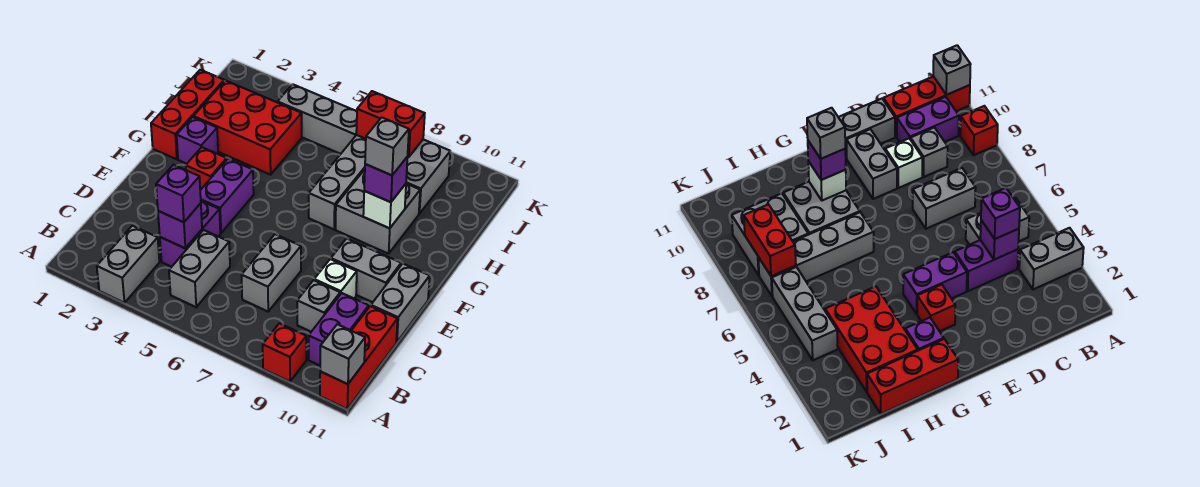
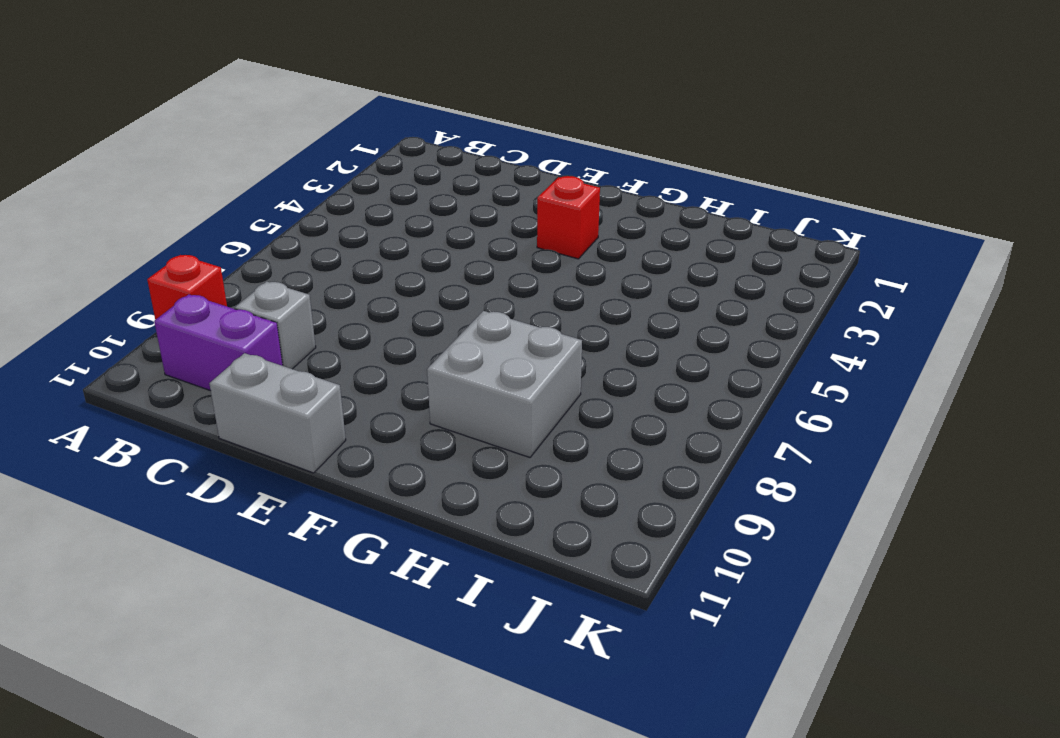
none -> grey 1x2 brick [97,226,159,303]
none -> red 1x3 brick [320,306,398,409]
none -> grey 1x2 brick [169,230,230,307]

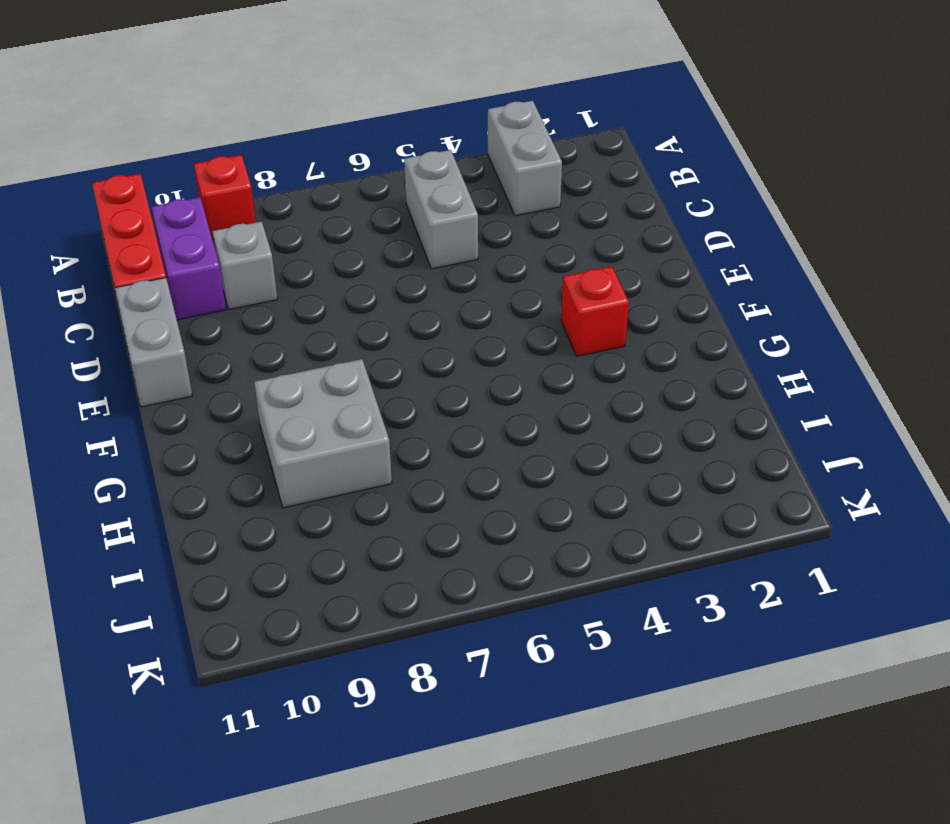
none -> purple 1x2 brick [160,201,220,267]
none -> grey 1x2 brick [242,234,301,311]
none -> white 1x1 brick [314,259,357,298]

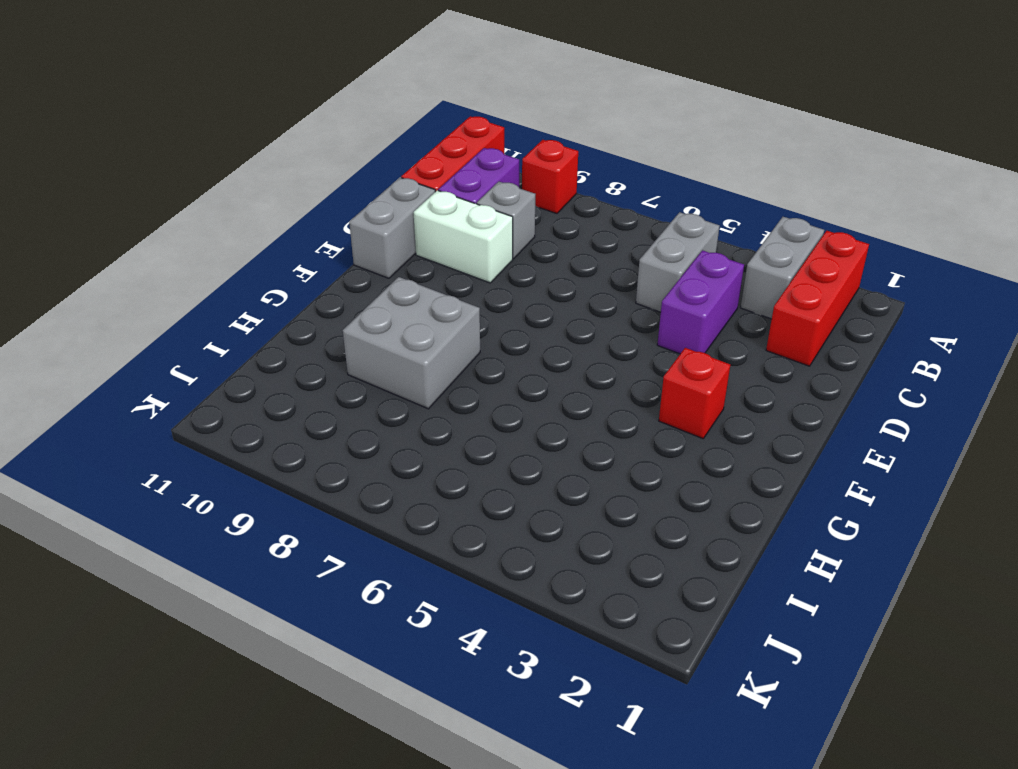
red 1x3 brick [766,231,869,366] -> red 1x3 brick moved to [151,70,224,159]
white 1x2 brick [413,190,513,283] -> white 1x1 brick [314,259,357,298]
none -> grey 1x2 brick [242,234,301,311]
none -> purple 1x2 brick [200,159,254,233]
none -> grey 1x2 brick [331,238,401,302]

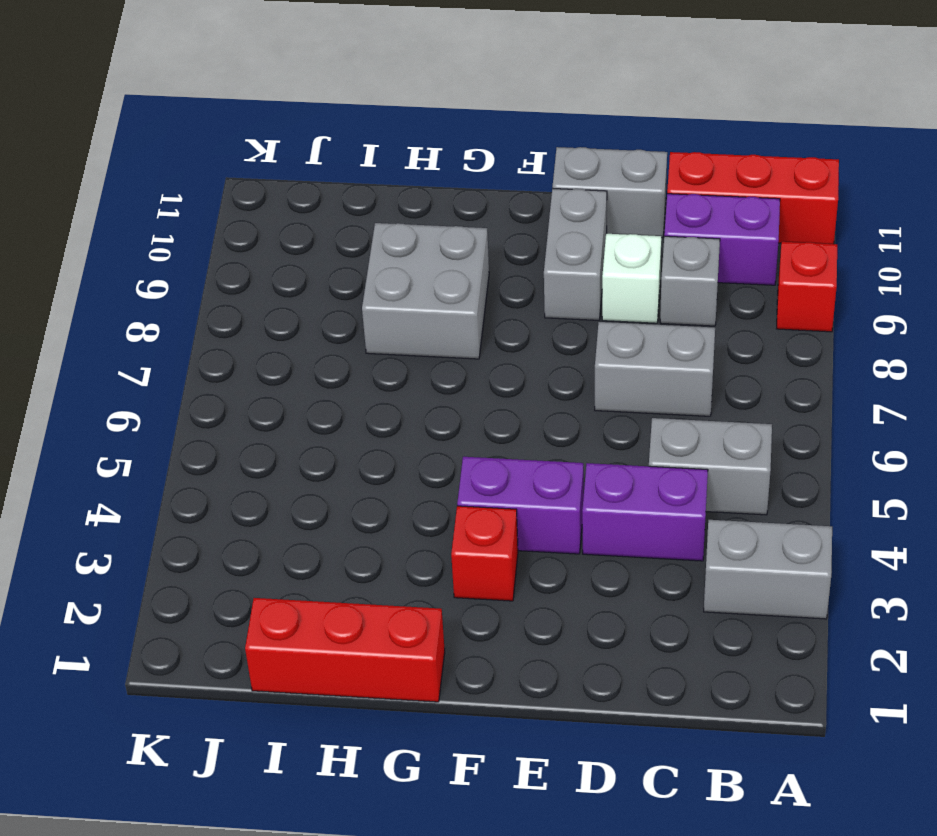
none -> purple 1x1 brick [177,117,218,164]
none -> grey 1x4 brick [309,135,366,229]
none -> red 2x3 brick [193,81,302,175]

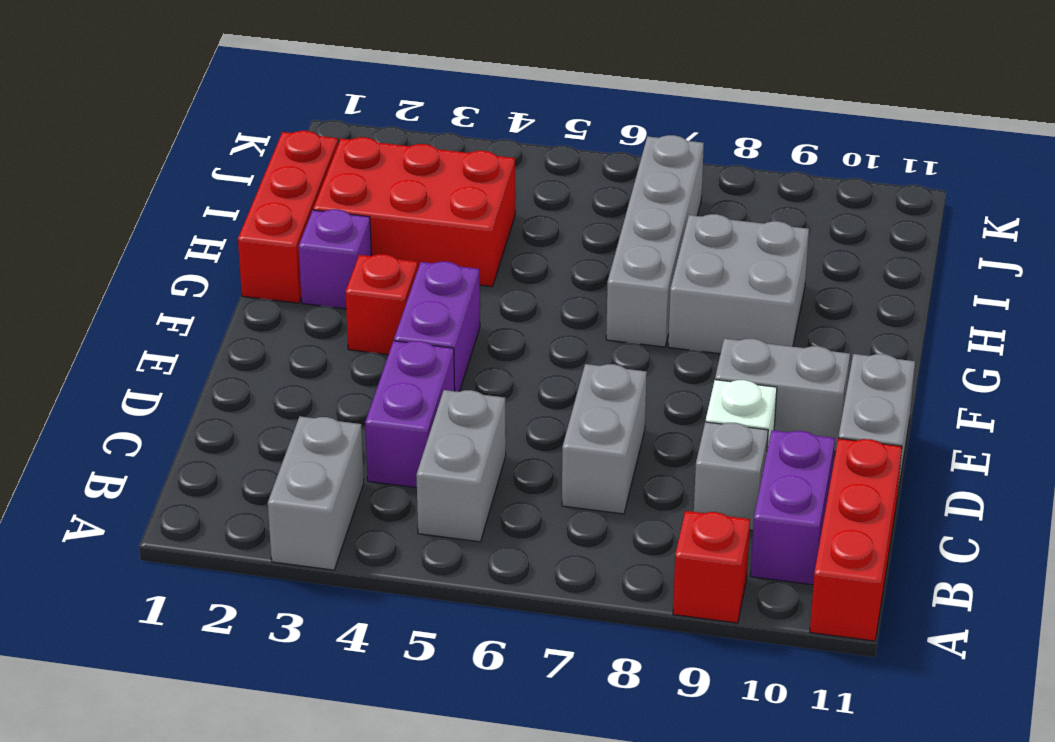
none -> grey 2x2 brick [406,139,450,214]
none -> grey 1x3 brick [278,84,357,154]
none -> grey 1x1 brick [320,324,365,384]

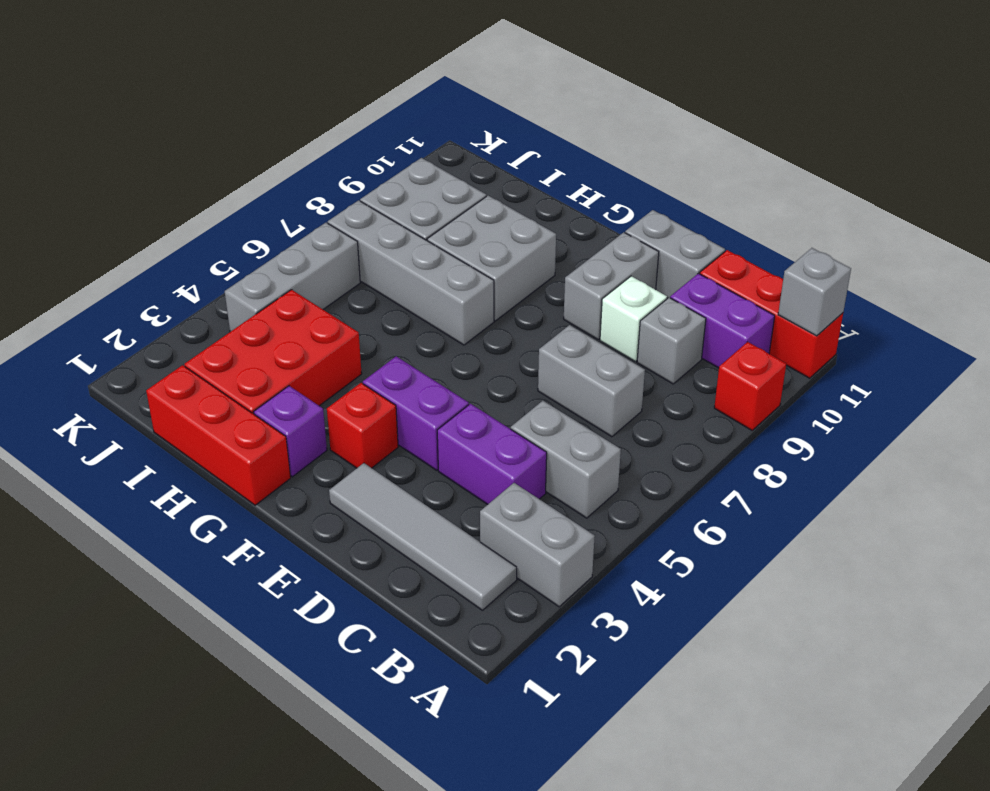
grey 1x4 tile [329,463,517,610] -> none
none -> purple 1x1 brick [158,203,202,248]
none -> white 1x1 brick [363,184,406,228]
none -> red 1x2 brick [356,91,425,157]

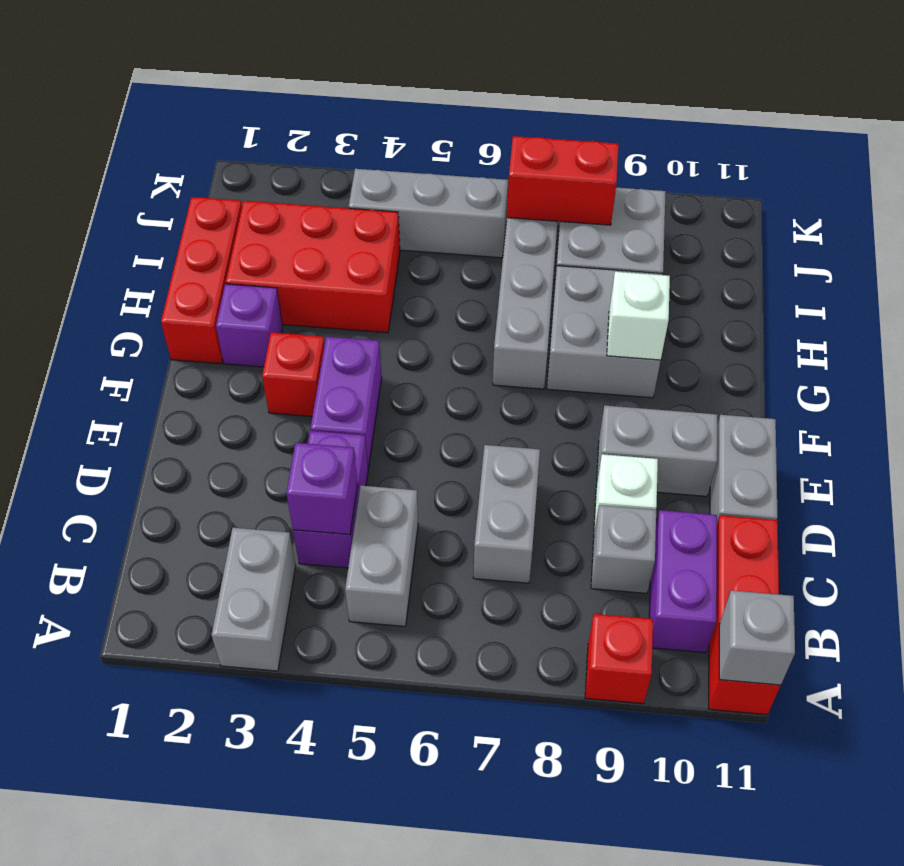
none -> purple 1x1 brick [156,165,201,222]
none -> purple 1x1 brick [364,158,407,202]
none -> grey 1x1 brick [365,118,409,175]

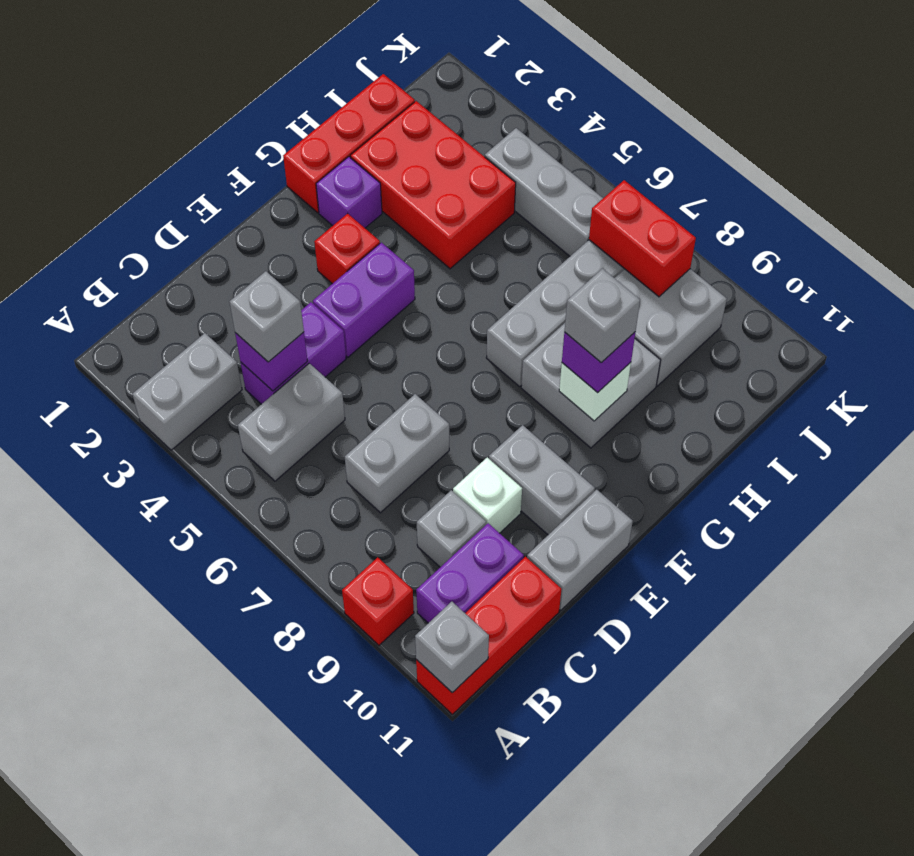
grey 1x1 brick [230,271,304,362] -> purple 1x1 brick [156,165,201,222]

